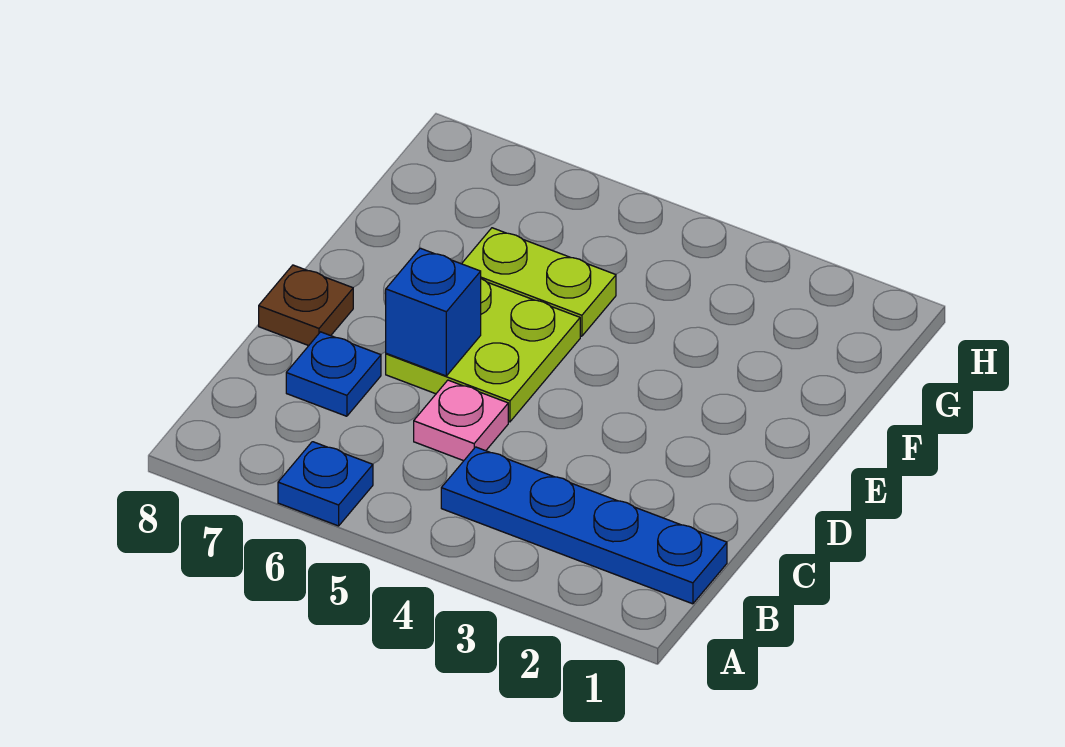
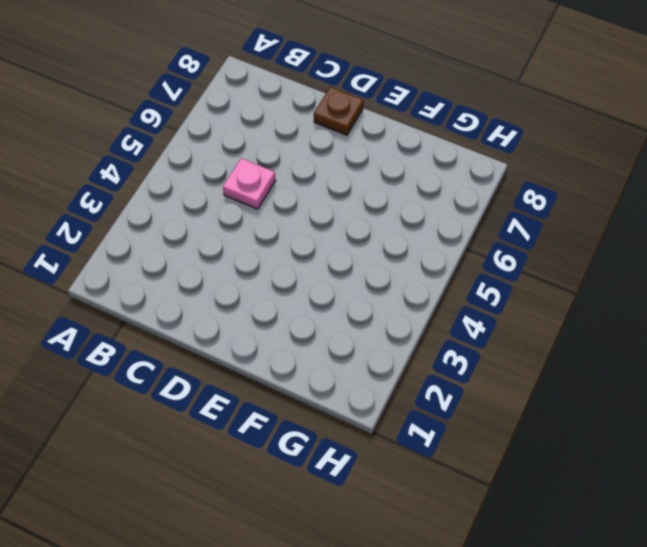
none -> blue 1x1 plate [278,442,373,526]
none -> blue 1x4 plate [441,447,727,604]

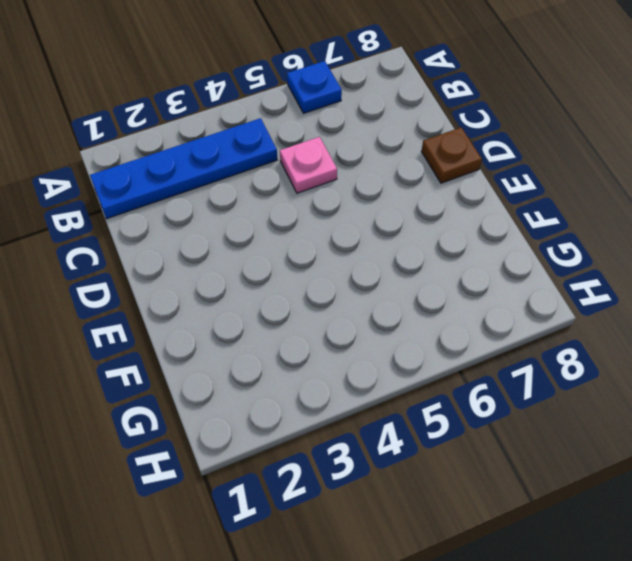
none -> blue 1x1 plate [286,332,381,416]
none -> lime 2x2 plate [386,279,580,422]

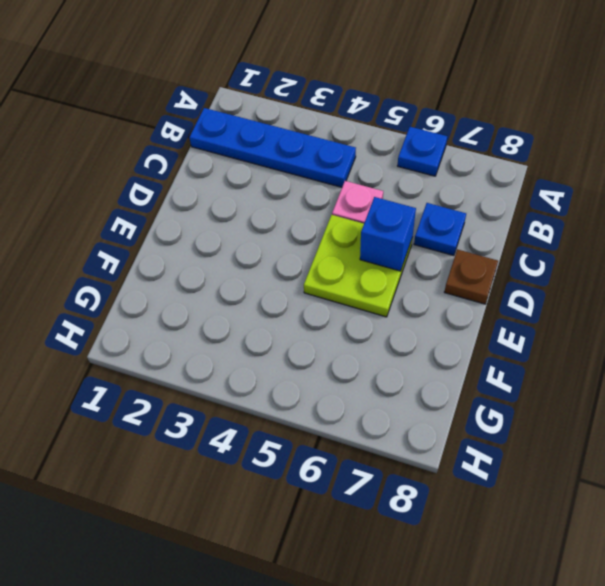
none -> lime 1x2 plate [462,228,616,336]

